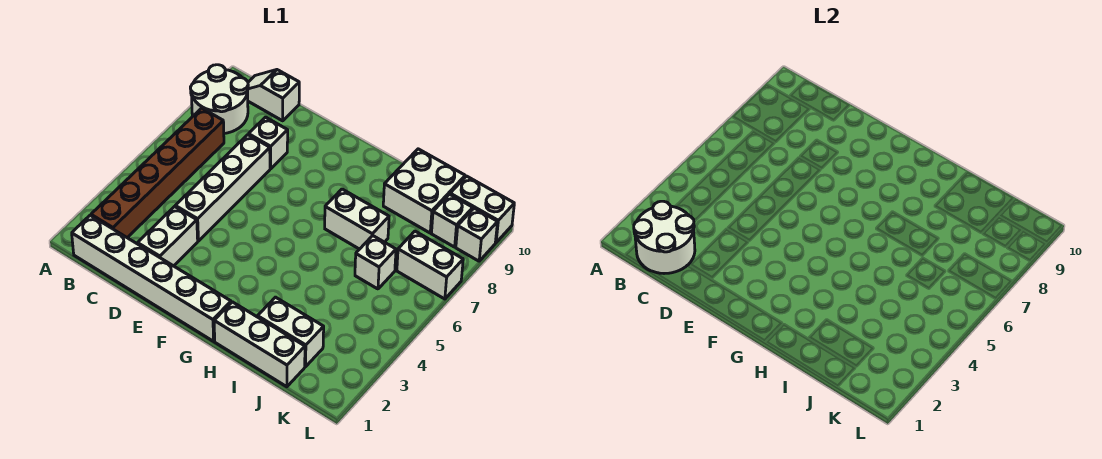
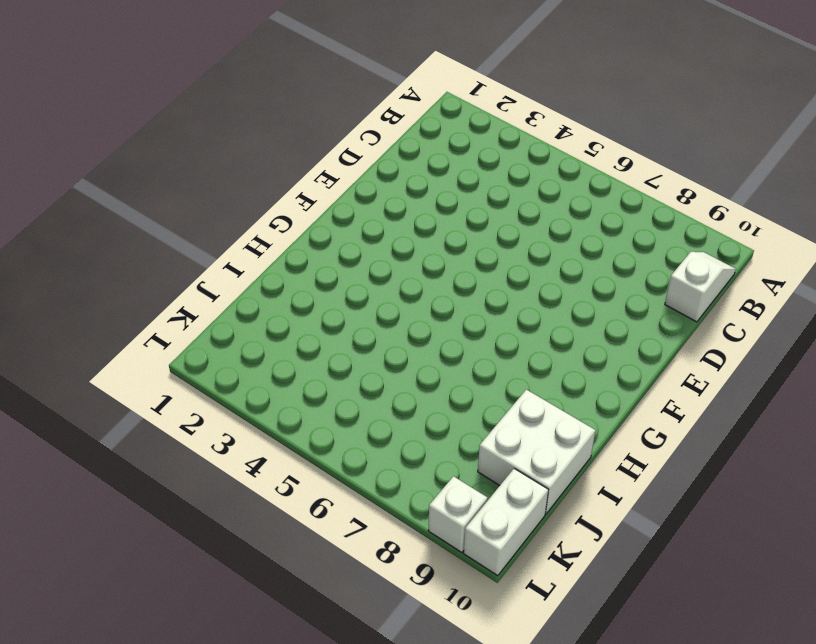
none -> white 2x2 round brick [190,65,248,134]
none -> white 1x6 brick [72,215,231,341]
none -> brown 1x6 brick [91,108,224,238]

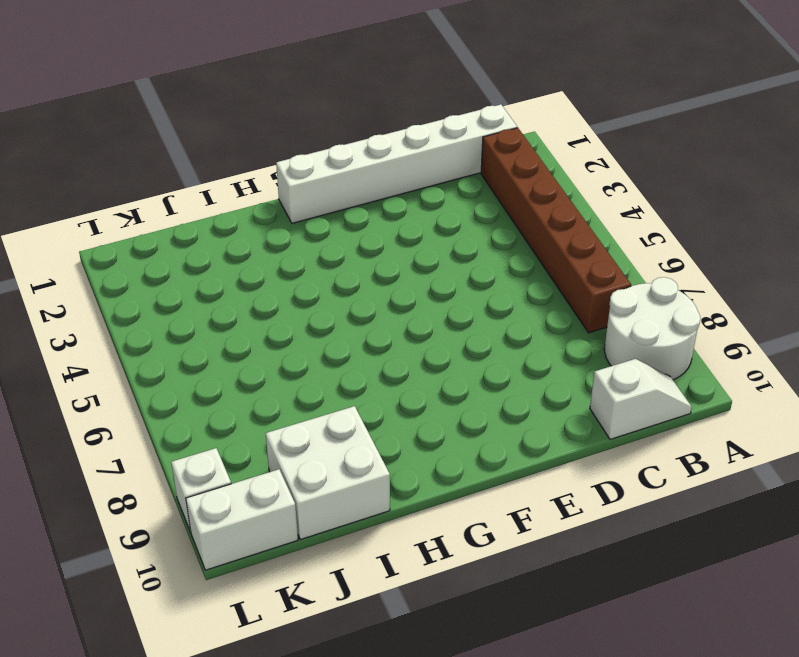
none -> white 1x2 brick [138,207,198,266]
none -> white 1x4 brick [175,135,270,241]
none -> white 1x1 brick [249,117,288,169]

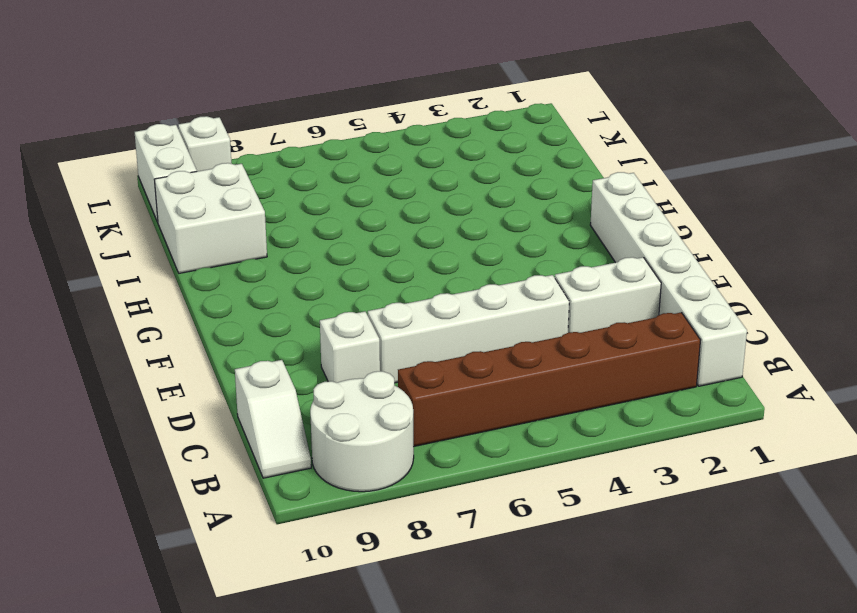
none -> white 1x3 brick [214,302,305,387]
none -> white 1x2 brick [325,189,389,249]
none -> white 1x2 brick [258,297,324,367]

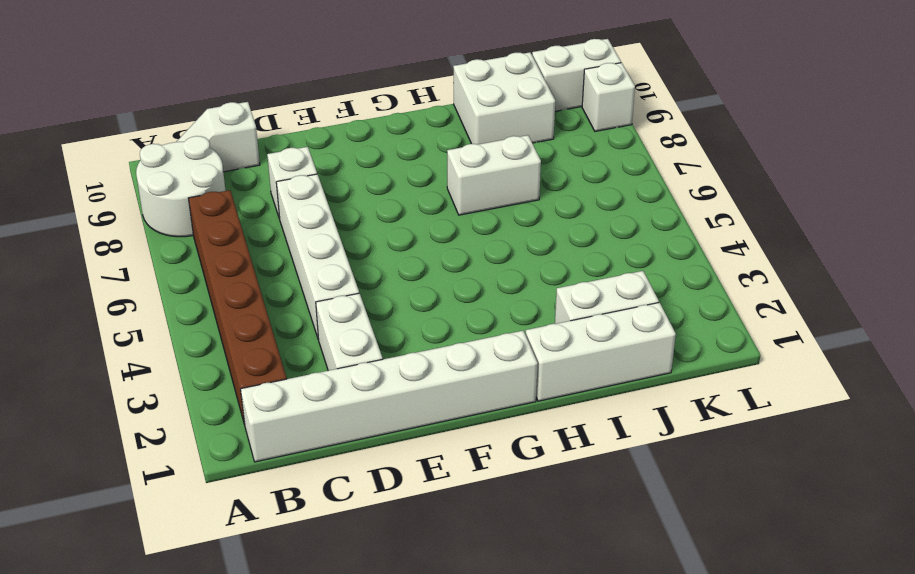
none -> white 1x1 brick [355,236,396,289]
none -> white 1x2 brick [397,231,463,299]
none -> white 1x1 brick [431,194,473,247]

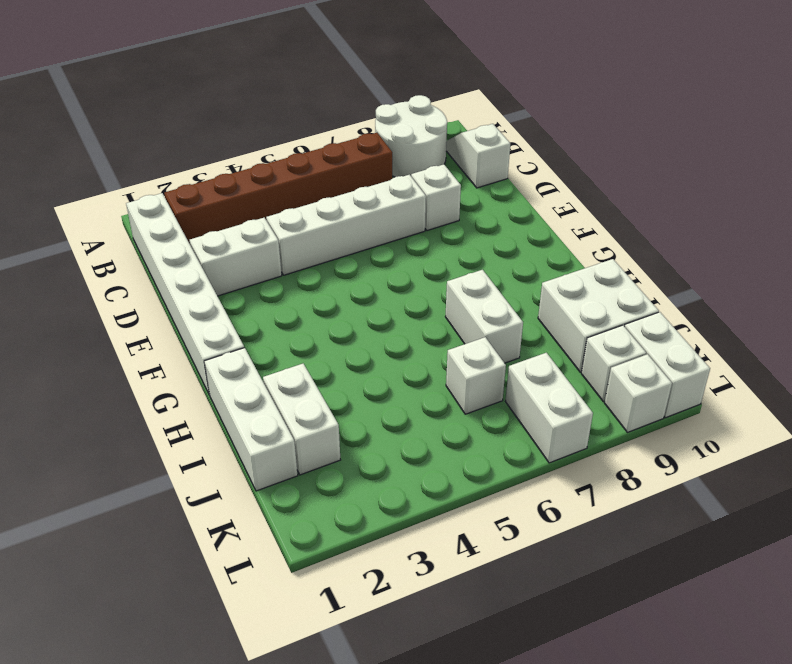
none -> white 2x2 round brick [634,201,695,274]

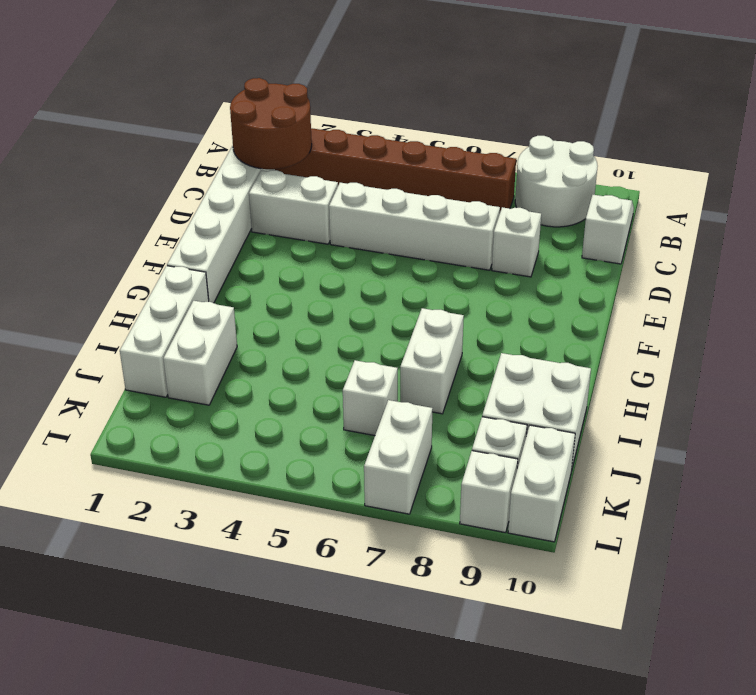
brown 2x2 round brick [230,78,312,169] -> white 2x2 round brick [634,201,695,274]

